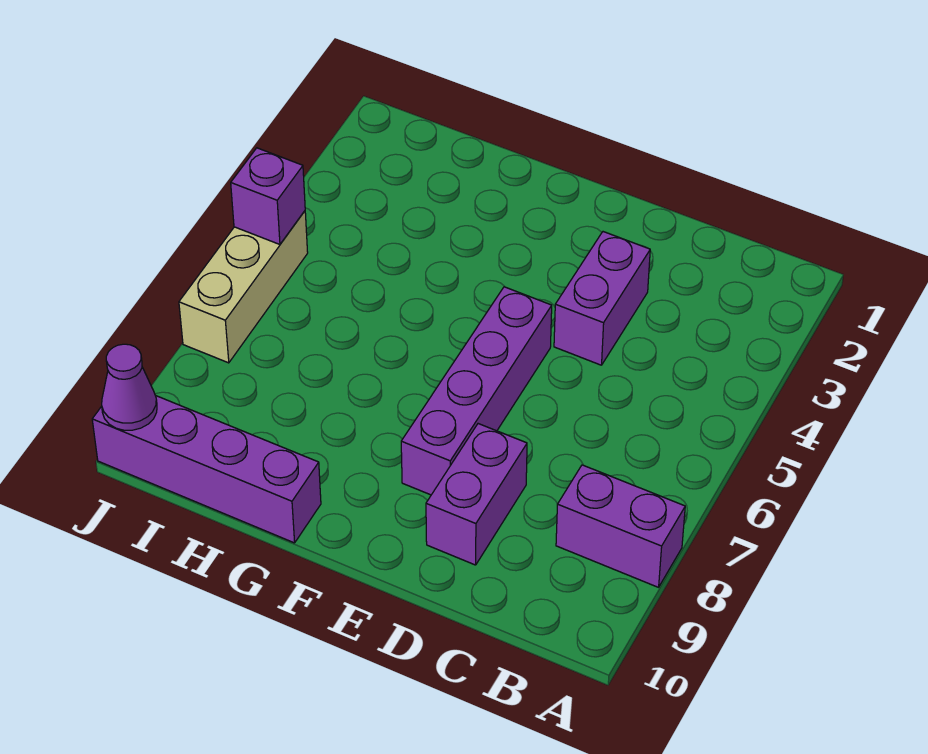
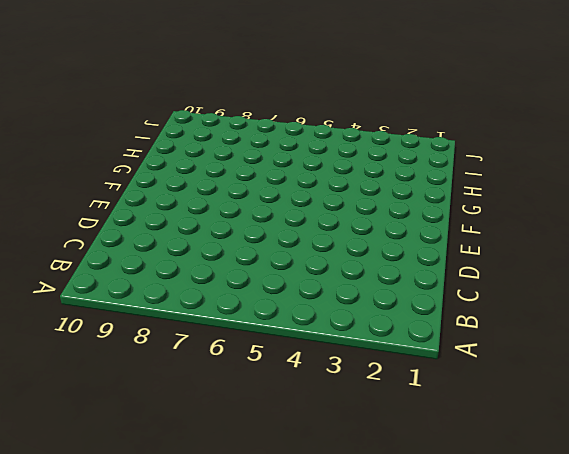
none -> purple 1x2 brick [556,465,685,587]
none -> purple 1x2 brick [554,232,650,365]

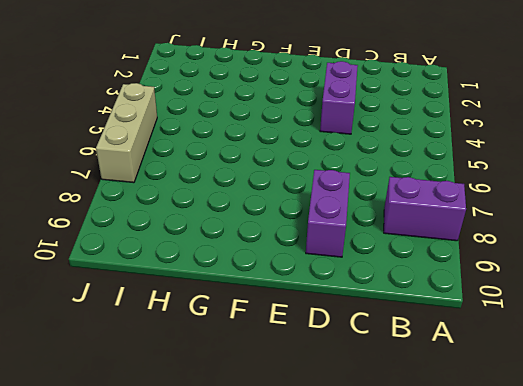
none -> purple 1x4 brick [401,287,552,495]
none -> purple 1x4 brick [92,395,321,543]

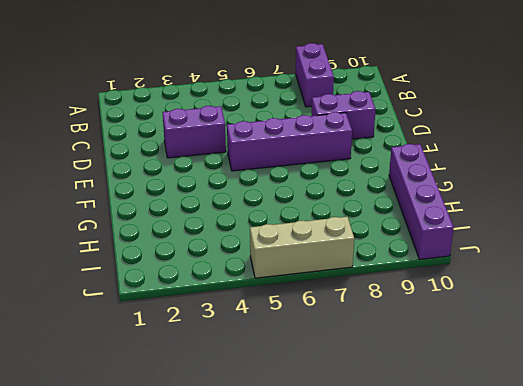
none -> purple 1x1 brick [231,148,305,244]
none -> purple 1x1 cone [102,344,157,430]

